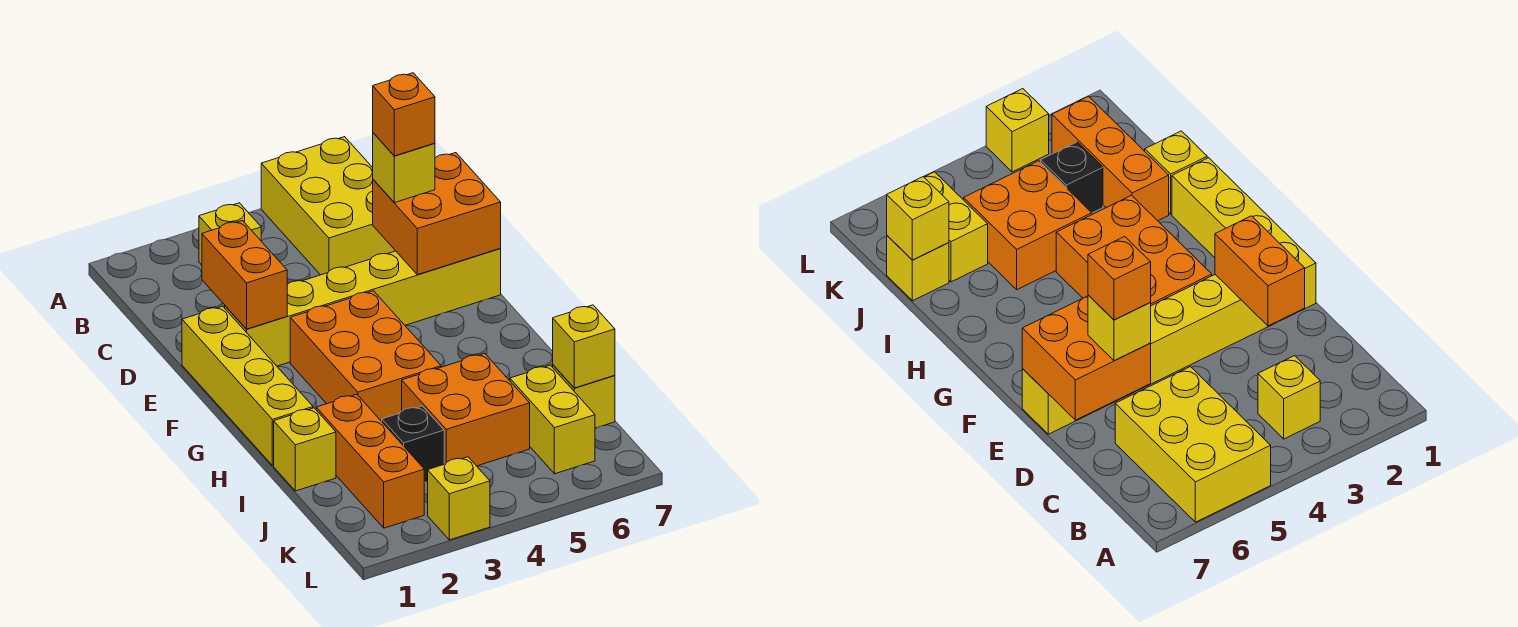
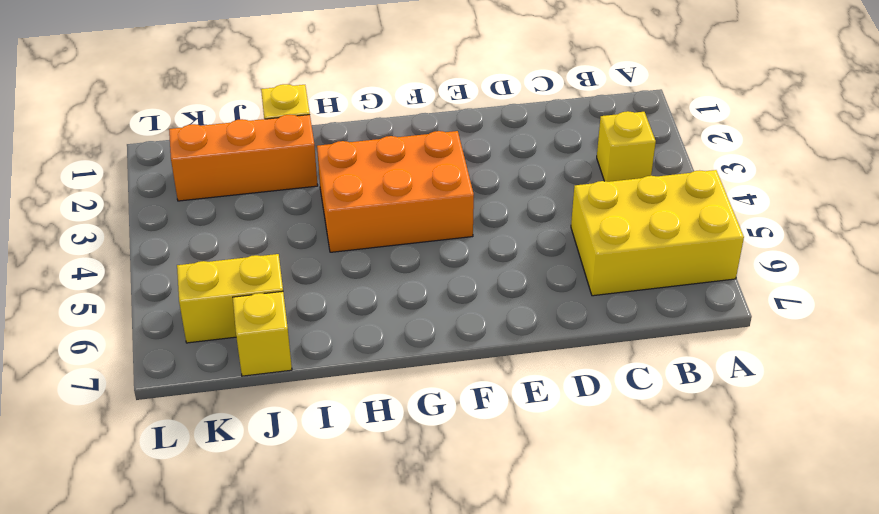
none -> yellow 1x4 brick [182,306,313,466]
none -> yellow 1x6 brick [224,249,501,366]
none -> orange 2x2 brick [402,354,530,466]

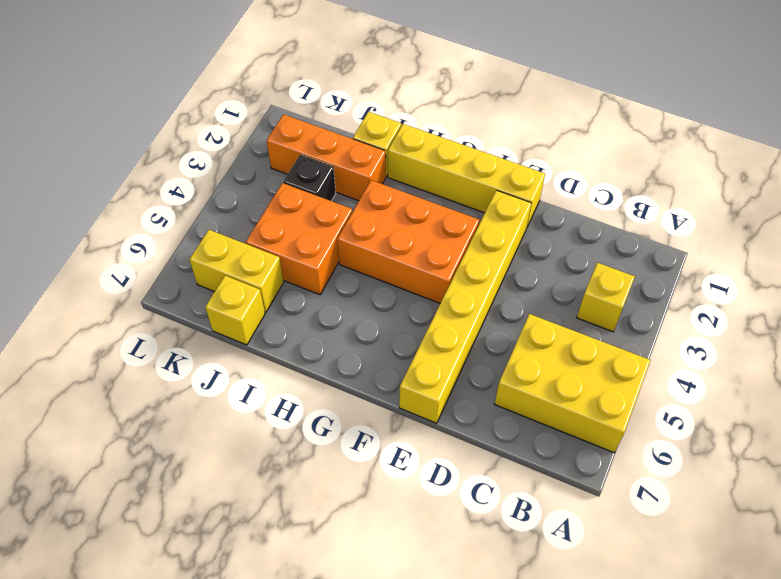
none -> yellow 1x1 brick [428,457,490,540]
none -> orange 1x2 brick [202,221,287,329]
none -> orange 2x2 brick [373,153,501,275]

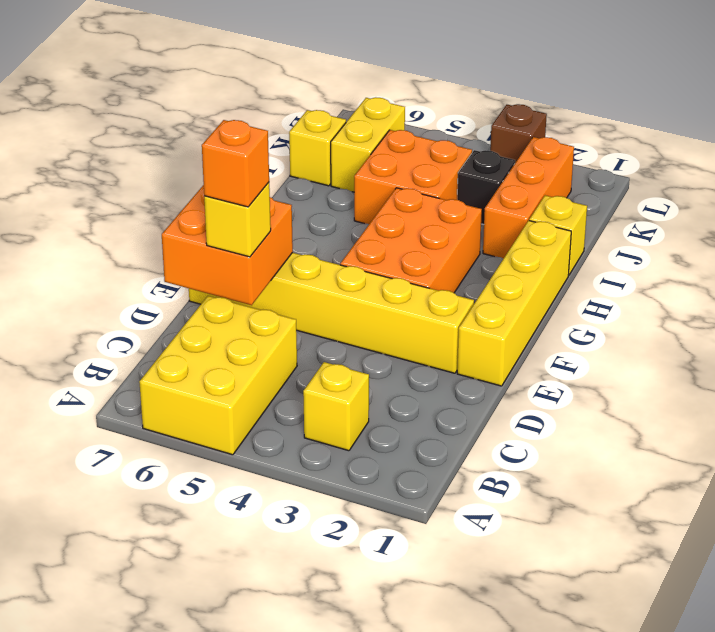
brown 1x1 brick [490,104,547,163] -> yellow 1x1 brick [428,457,490,540]
none -> orange 1x2 brick [202,221,287,329]
none -> yellow 1x1 brick [553,305,615,388]

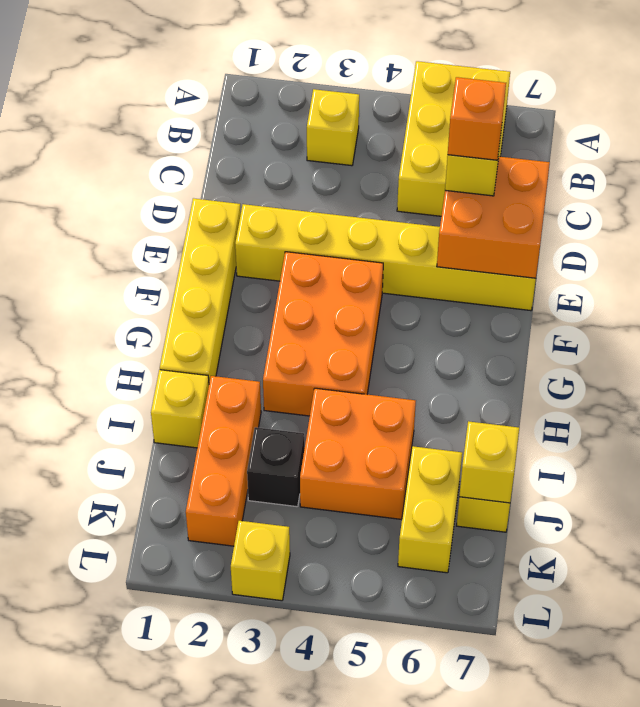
none -> orange 1x2 brick [202,221,287,329]

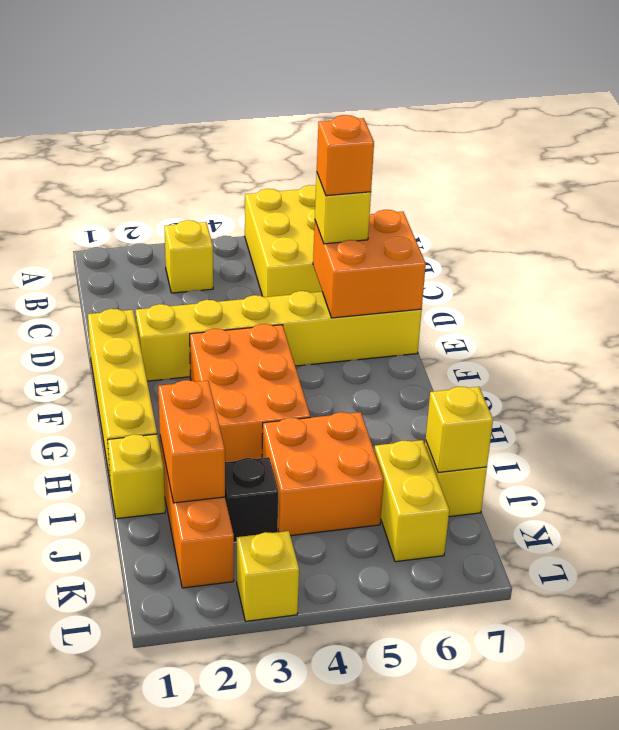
orange 1x2 brick [158,380,225,503] -> orange 1x2 brick moved to [202,221,287,329]

